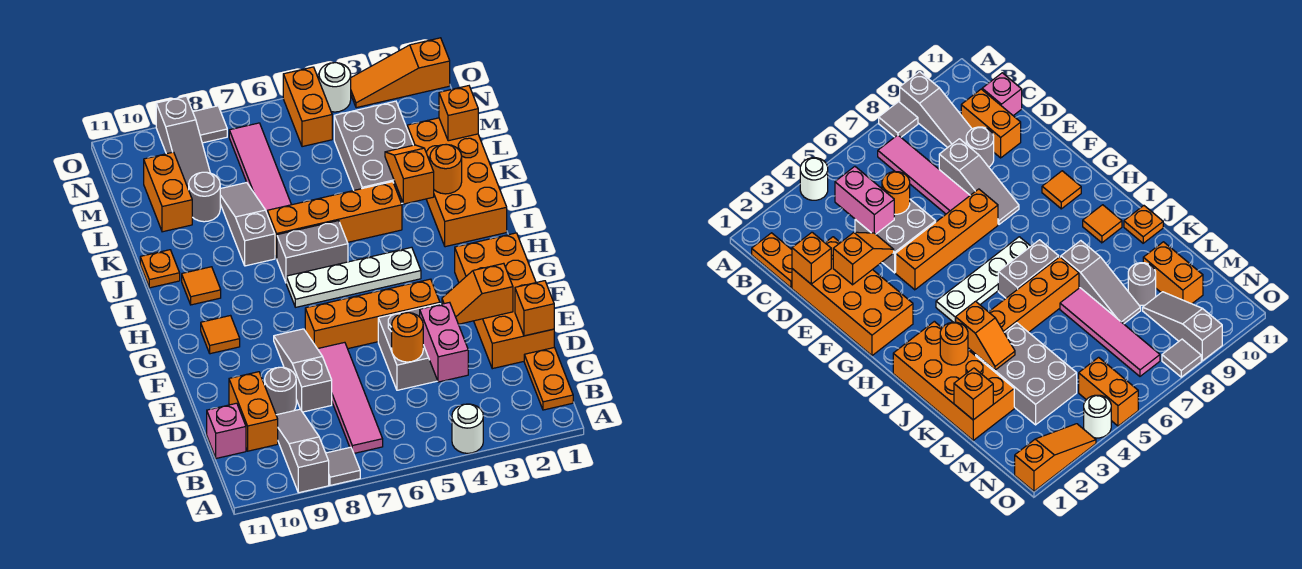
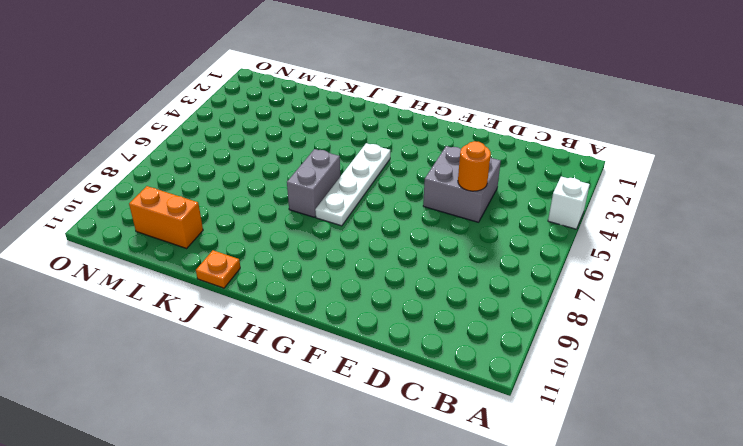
white 1x1 brick [548,177,590,229] -> white 1x1 round brick [452,404,483,453]
none -> grey 1x1 tile [326,447,360,485]
none -> grey 1x3 slope [276,409,329,493]
none -> orange 1x2 plate [524,348,573,410]
none -> pink 1x4 tile [318,342,383,453]

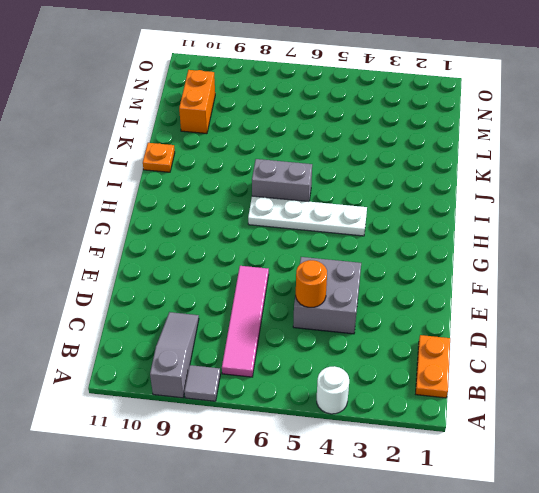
none -> orange 1x2 brick [229,372,278,451]
none -> pink 1x1 brick [207,403,246,458]
none -> orange 2x4 brick [455,233,554,369]
none -> grey 1x3 slope [274,329,332,412]

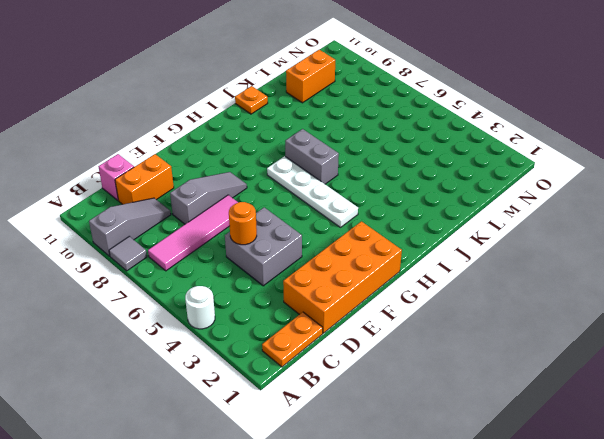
none -> grey 1x1 round brick [265,367,296,415]
none -> orange 1x4 brick [305,279,440,349]
none -> orange 1x1 tile [201,316,240,354]
none -> orange 2x4 brick [407,118,507,247]

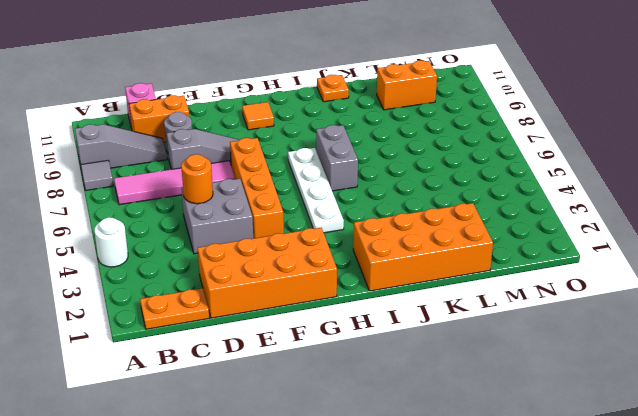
none -> orange 1x1 tile [182,267,221,305]
none -> orange 1x4 brick [267,182,402,259]
none -> grey 1x3 slope [220,183,275,266]
none -> grey 2x3 brick [334,101,413,203]

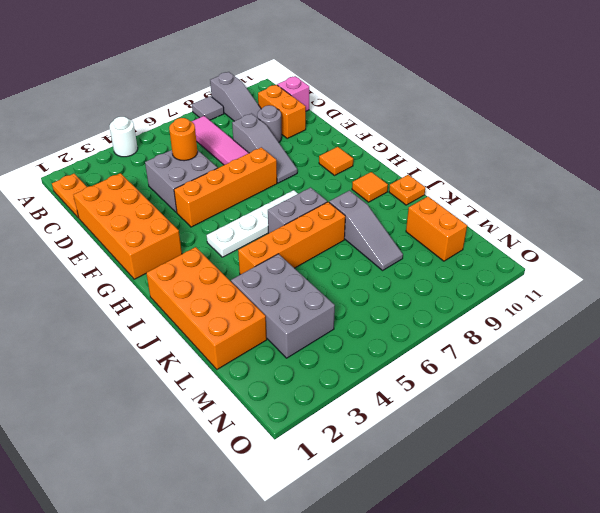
none -> pink 1x4 tile [229,123,291,212]
none -> grey 1x1 round brick [189,172,220,222]
none -> grey 1x3 slope [156,96,210,190]
none -> orange 1x2 brick [283,67,332,147]

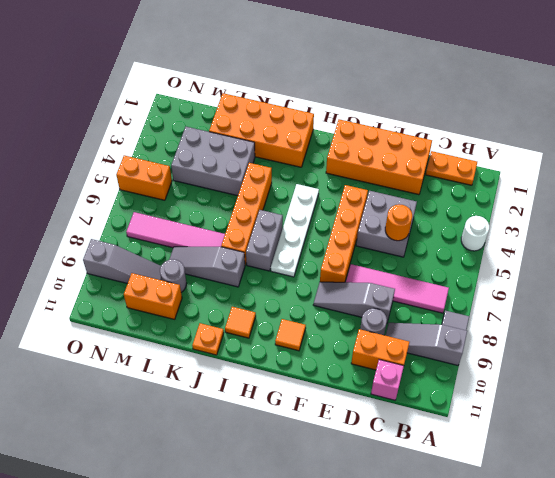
none -> orange 1x3 slope [351,38,450,108]
none -> white 1x1 round brick [319,63,351,112]
none -> grey 1x1 tile [193,106,227,143]
none -> pink 1x2 brick [420,302,468,382]

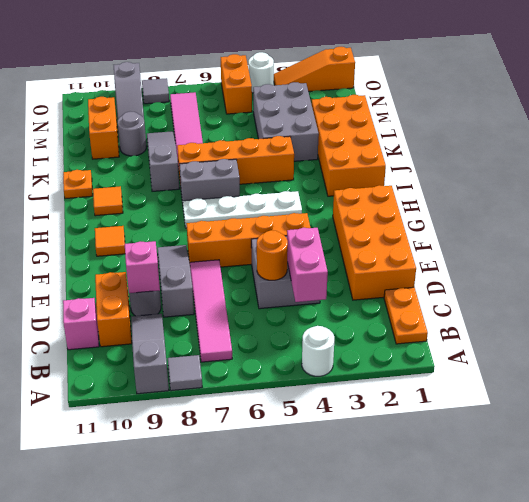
pink 1x1 brick [125,241,160,293] -> none
none -> orange 1x1 brick [515,281,554,336]
none -> orange 1x2 slope [442,263,513,324]
none -> orange 1x1 round brick [430,145,462,194]
none -> orange 1x2 slope [385,145,434,204]

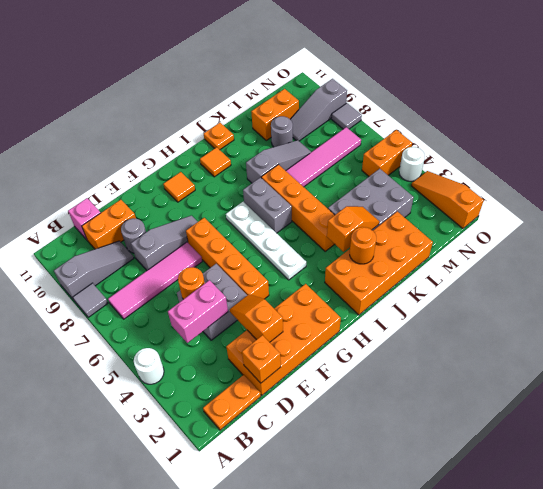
none -> orange 1x1 brick [439,86,478,141]

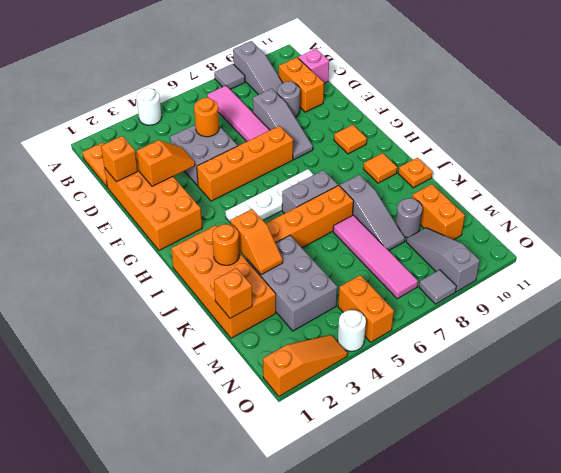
none -> pink 1x2 brick [420,302,468,382]

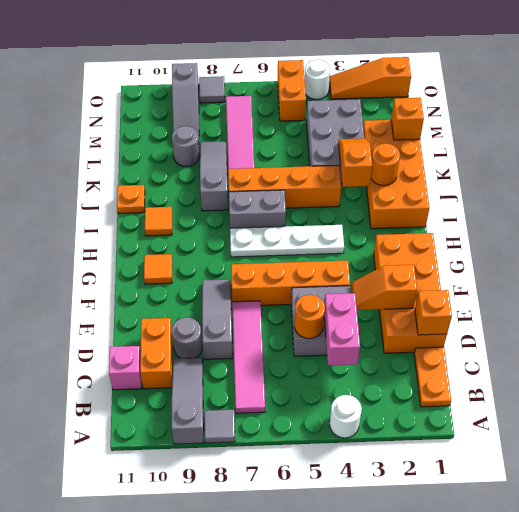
none -> orange 1x2 brick [144,152,192,232]

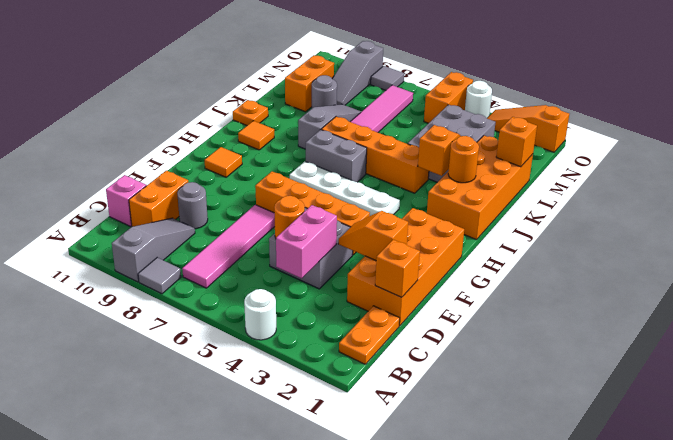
none -> grey 1x3 slope [274,329,332,412]

